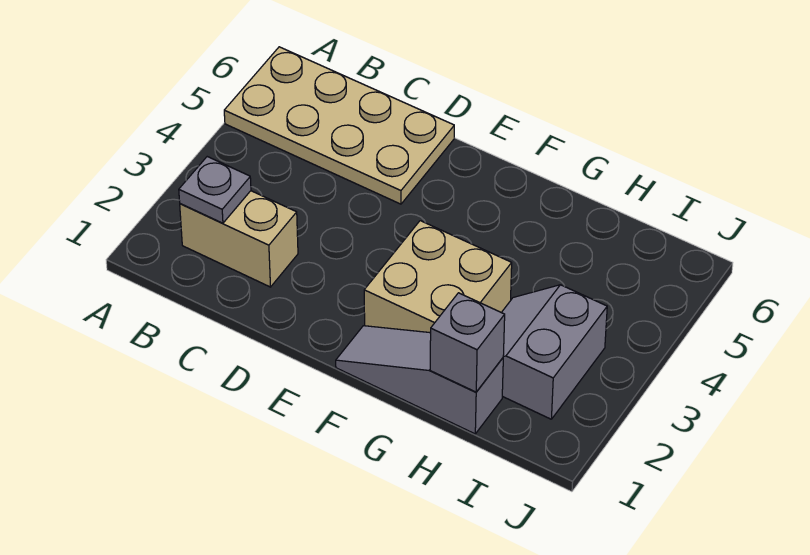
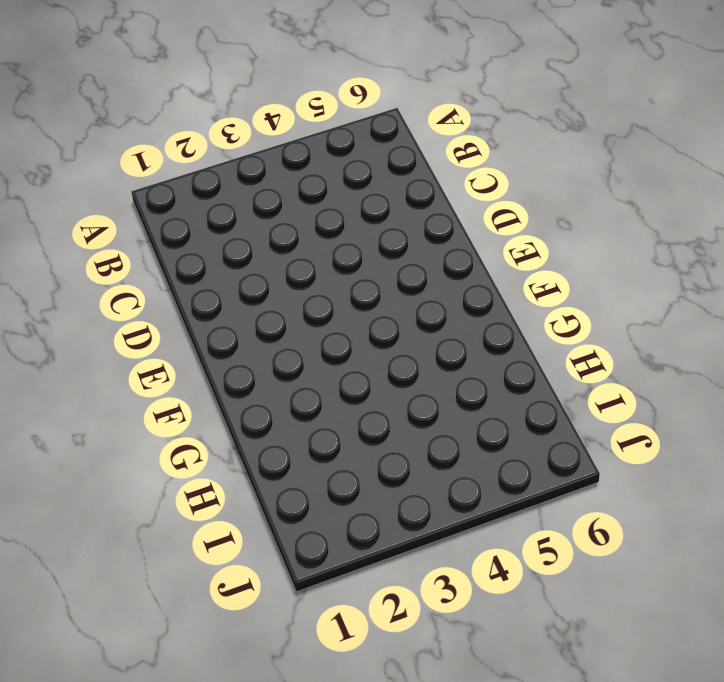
none -> tan 2x4 plate [224,47,454,204]
none -> tan 1x2 brick [180,191,298,287]

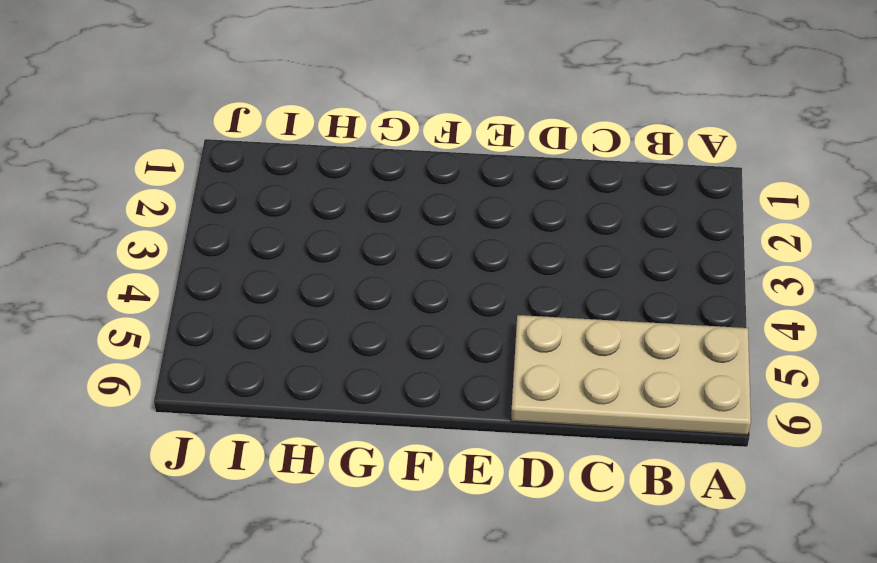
none -> tan 1x2 brick [180,191,298,287]
none -> grey 1x3 slope [336,326,503,434]

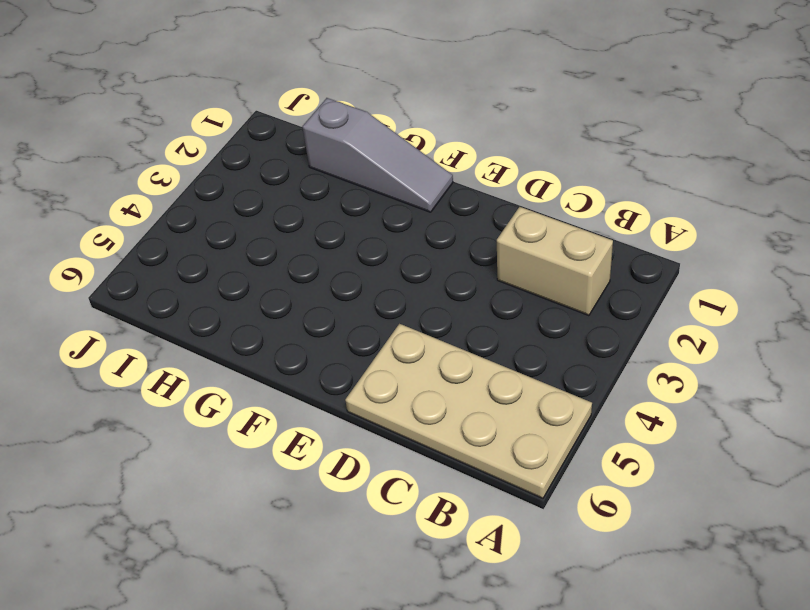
none -> tan 2x2 brick [364,221,512,333]
none -> grey 2x2 slope [501,285,607,419]

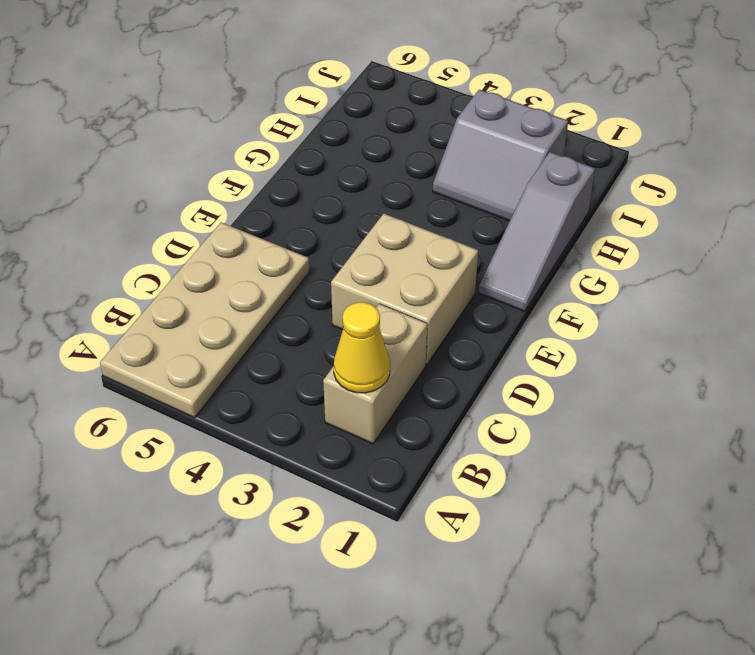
yellow 1x1 cone [334,302,390,393] -> grey 1x1 plate [179,157,251,223]
tan 2x2 brick [331,214,478,365] -> tan 2x2 brick moved to [364,221,512,333]
none -> grey 1x1 brick [430,293,505,392]

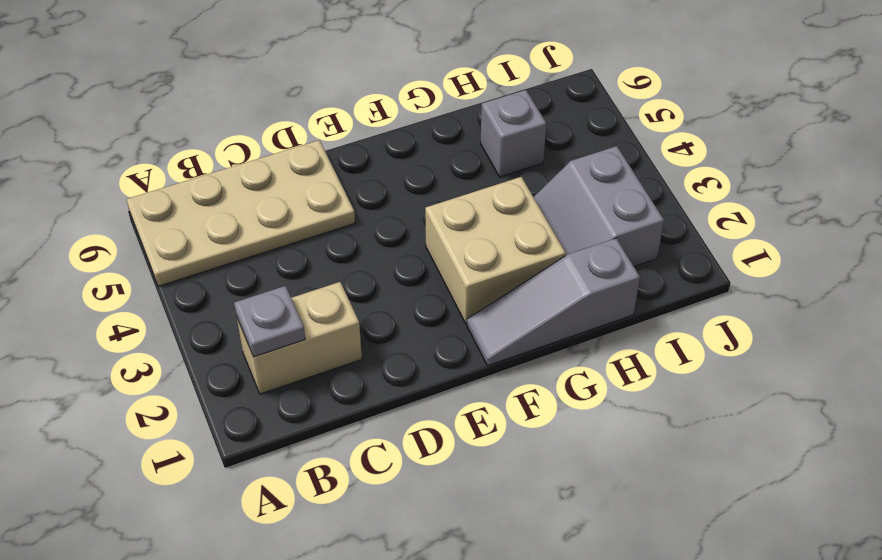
grey 1x1 brick [480,90,546,177] -> grey 1x1 brick moved to [430,293,505,392]

